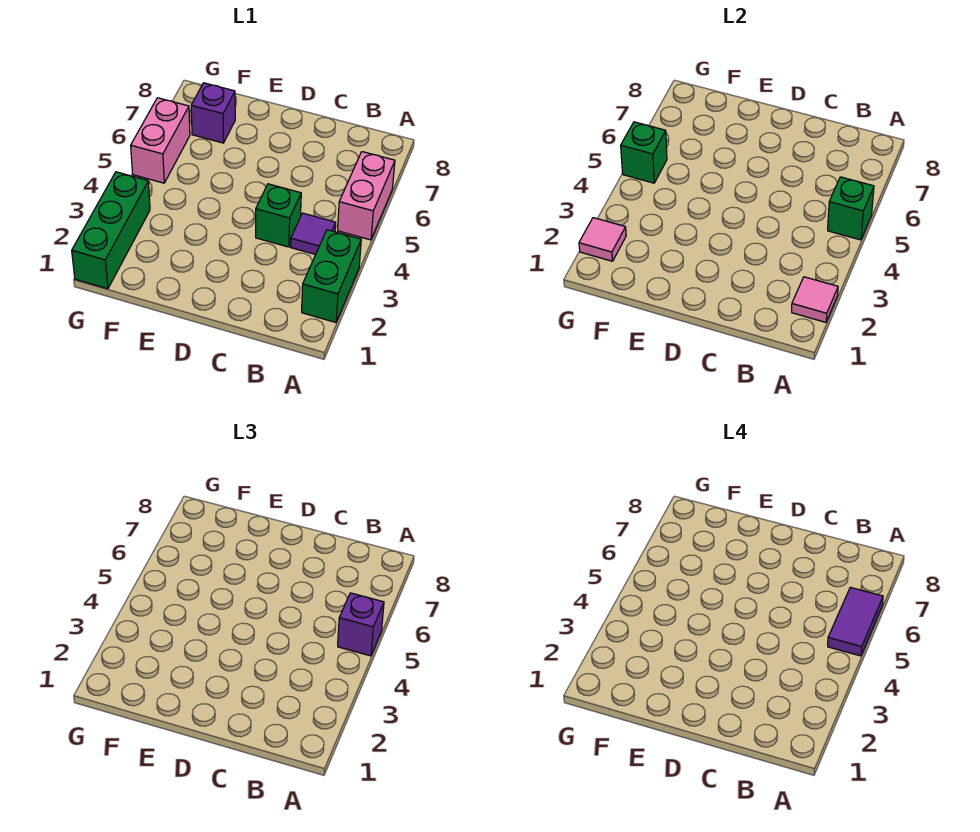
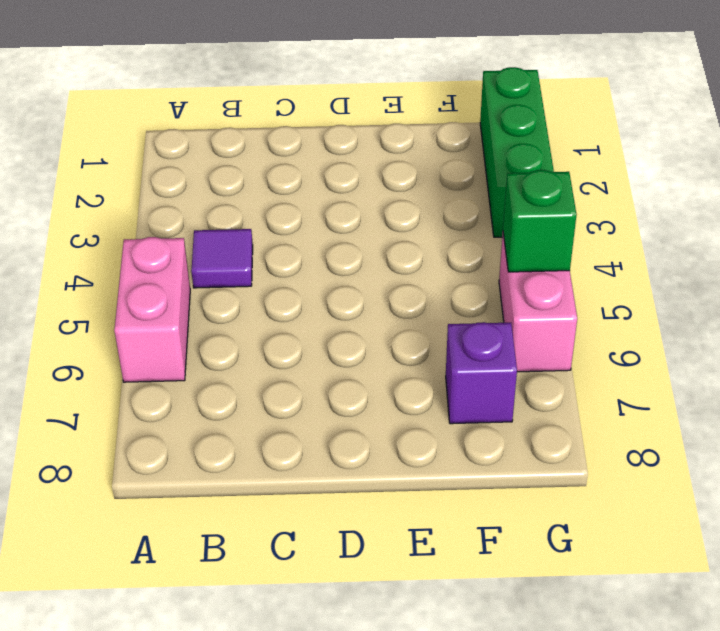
none -> green 1x2 brick [302,230,361,322]
none -> green 1x1 brick [256,184,301,247]
none -> pink 1x1 tile [792,277,838,322]

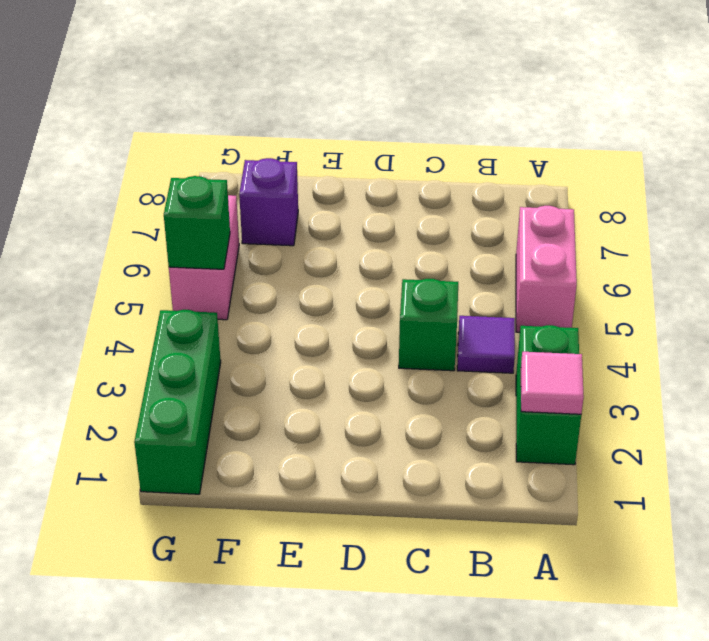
none -> green 1x1 brick [828,177,874,240]
none -> pink 1x1 tile [579,218,626,261]
none -> purple 1x1 brick [338,593,384,656]

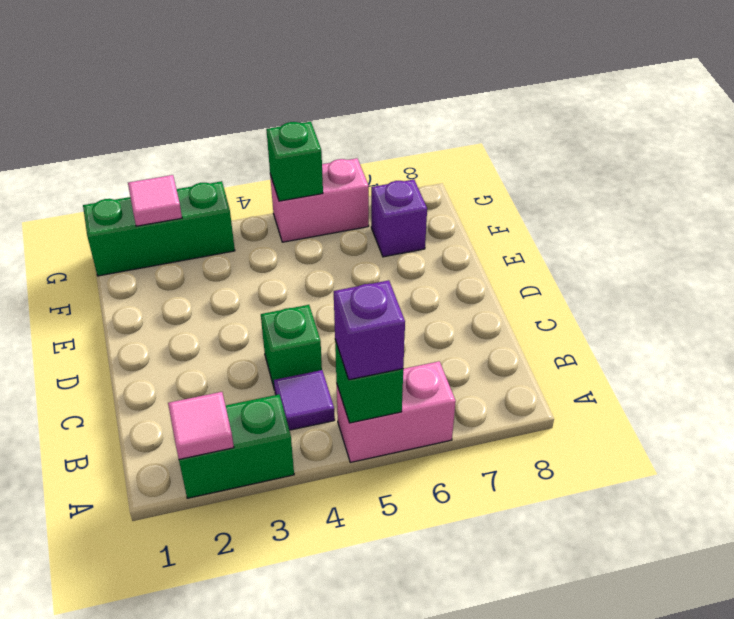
none -> purple 1x2 tile [828,587,883,656]

